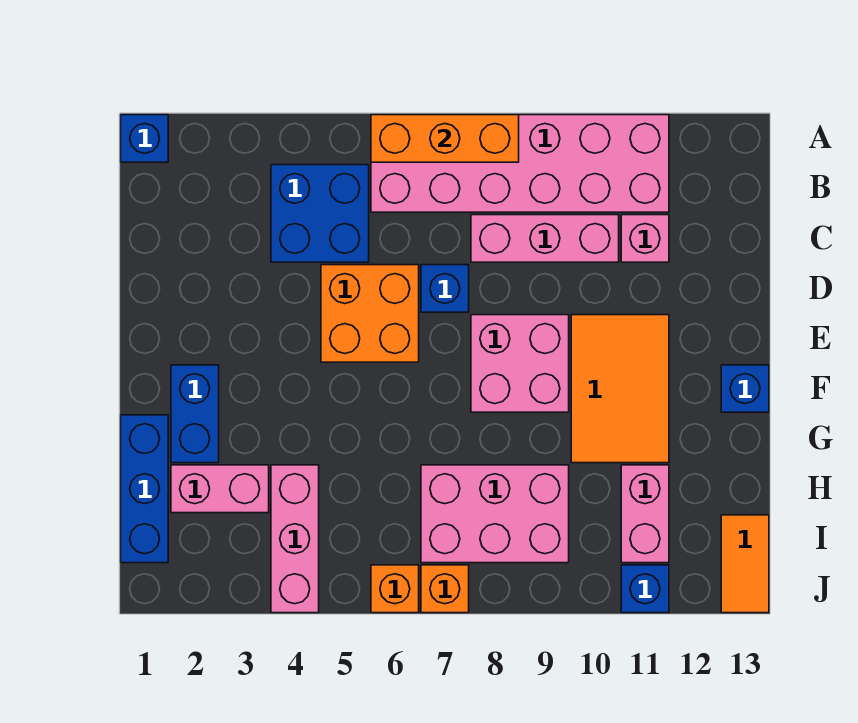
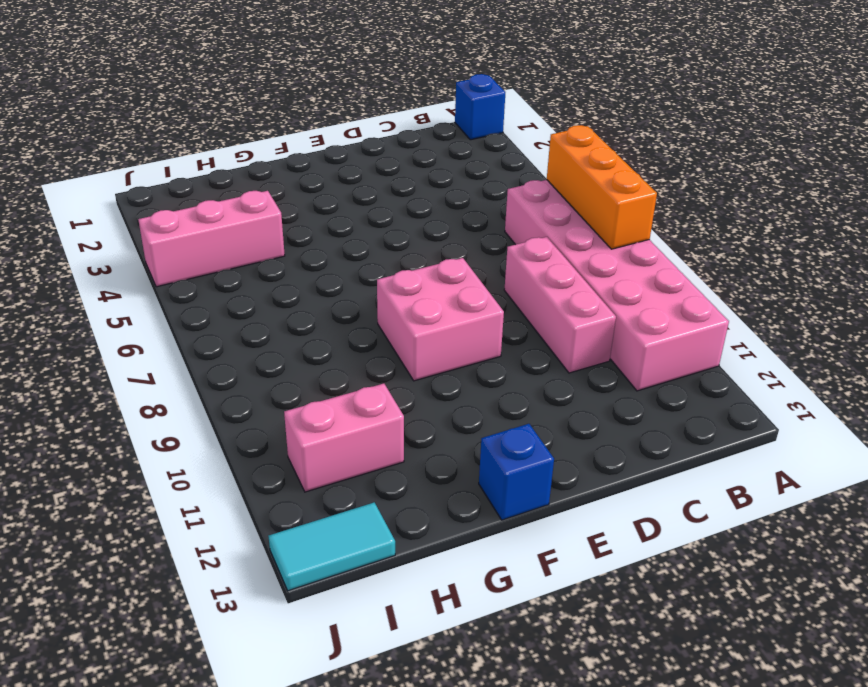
cyan 1x2 tile [269,502,395,591] -> orange 1x2 tile [721,515,769,613]
none -> blue 2x2 brick [271,165,369,262]
none -> pink 1x1 brick [621,215,669,262]
none -> orange 2x2 brick [321,265,419,362]

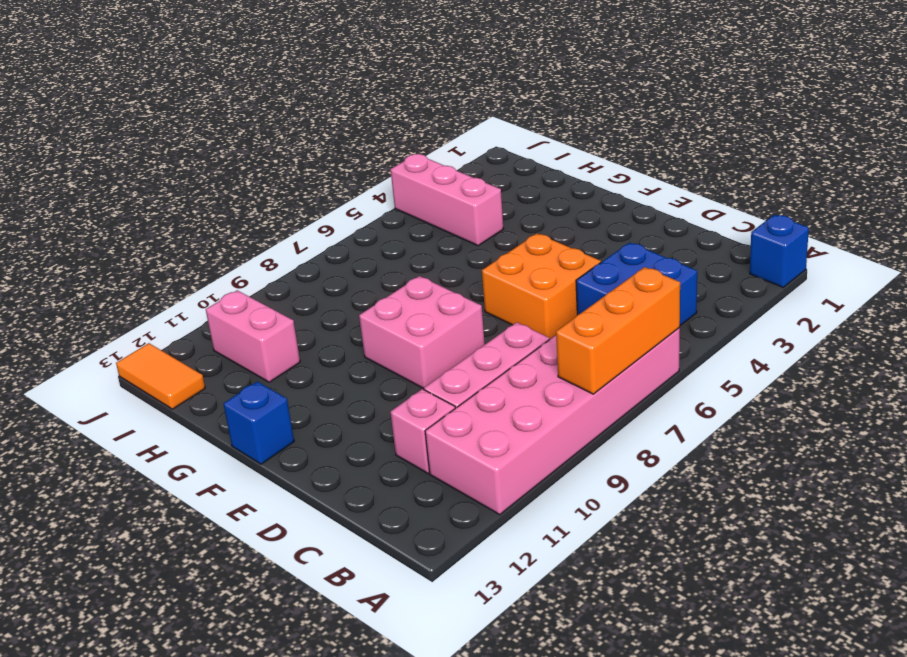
none -> blue 1x1 brick [421,265,469,312]
none -> orange 2x3 tile [571,315,669,463]
none -> blue 1x2 brick [171,365,219,463]

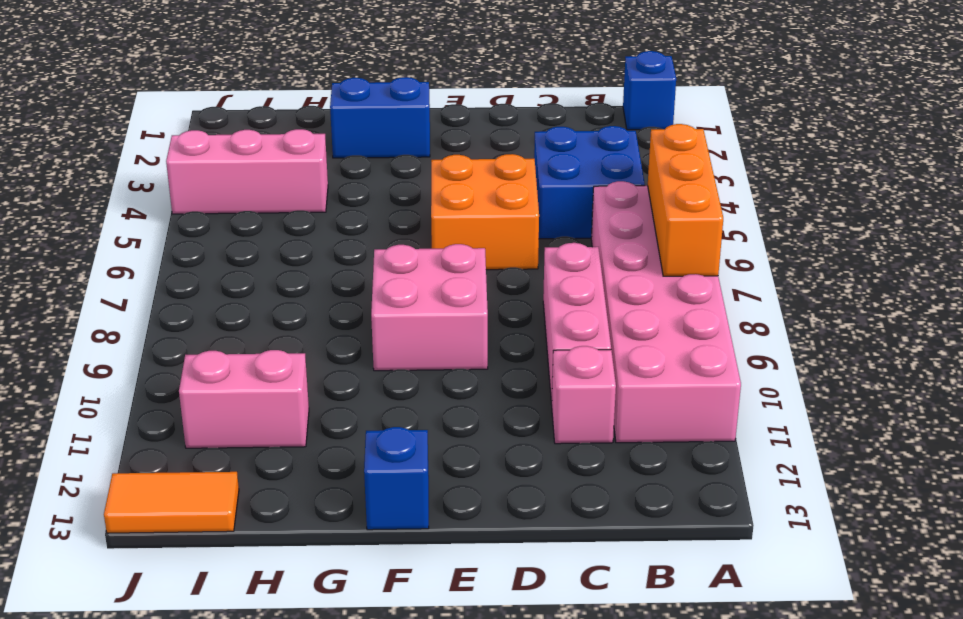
none -> blue 1x1 brick [421,265,469,312]
none -> orange 2x3 tile [571,315,669,463]
none -> blue 1x3 brick [121,415,168,563]

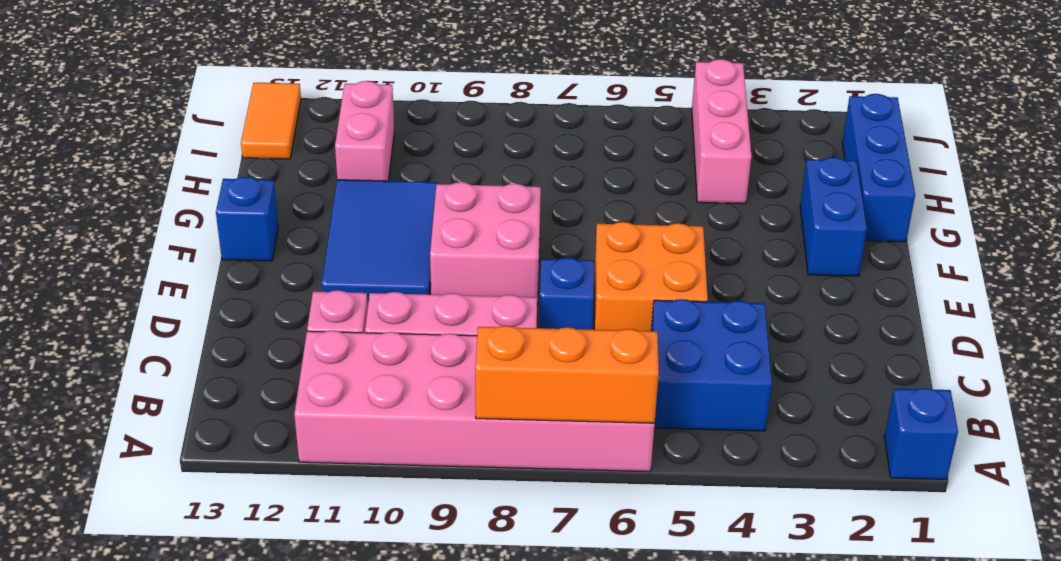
blue 2x3 tile [322,180,438,300] -> orange 2x3 tile [571,315,669,463]
none -> pink 1x2 brick [171,465,269,513]
none -> pink 2x3 brick [421,465,569,563]
none -> orange 1x1 brick [371,565,419,613]

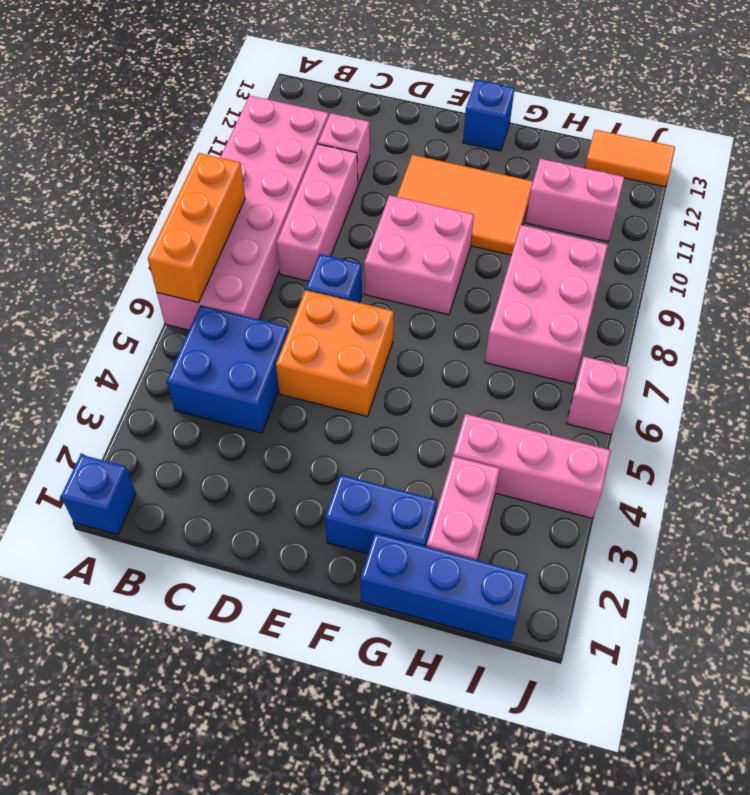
pink 1x1 brick [566,357,629,435] -> orange 1x1 brick [371,565,419,613]
none -> orange 1x1 brick [421,565,469,613]
none -> blue 1x1 brick [621,565,669,613]

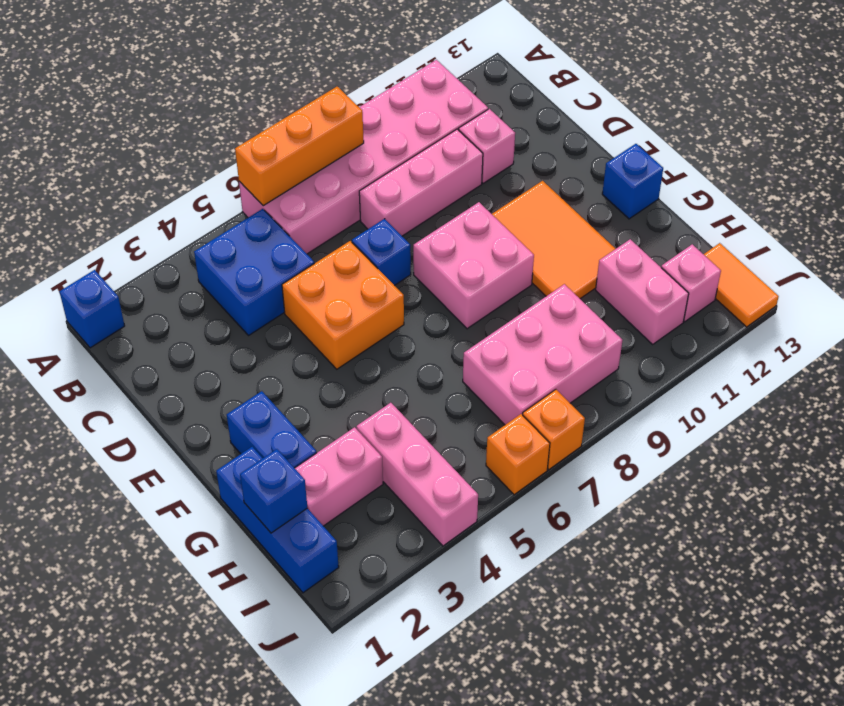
blue 1x1 brick [240,449,307,533] -> blue 1x1 brick moved to [621,565,669,613]
pink 1x1 brick [661,244,721,322] -> none

